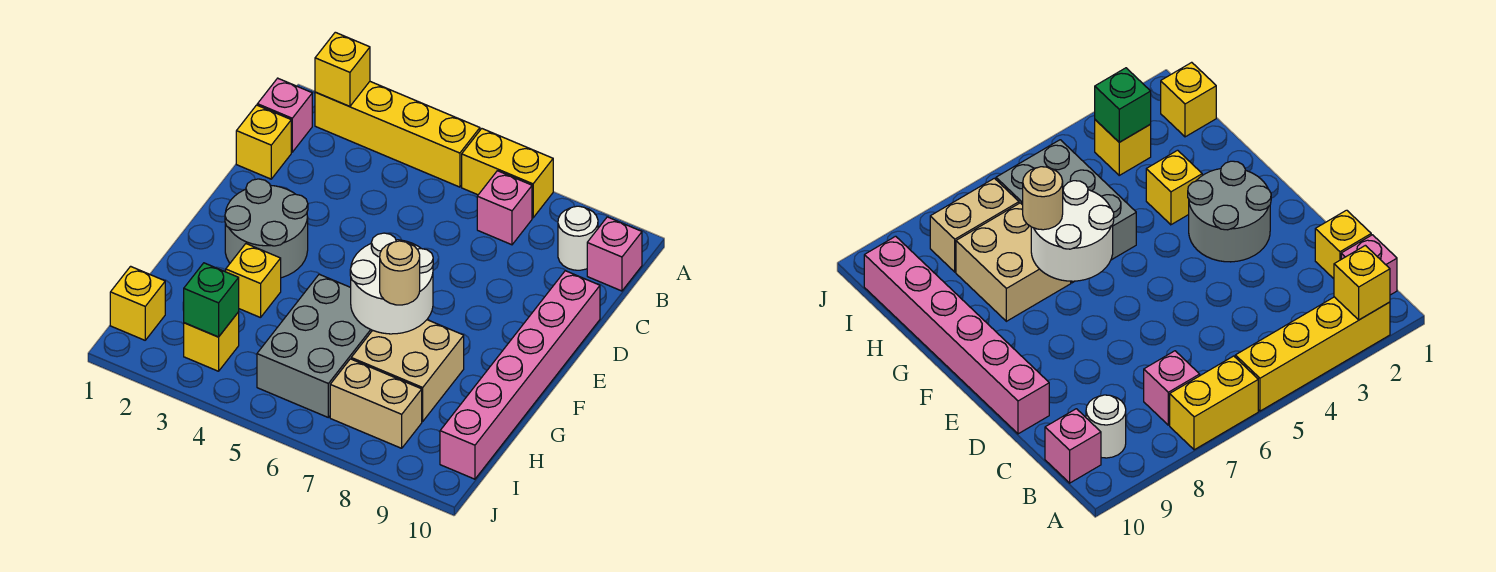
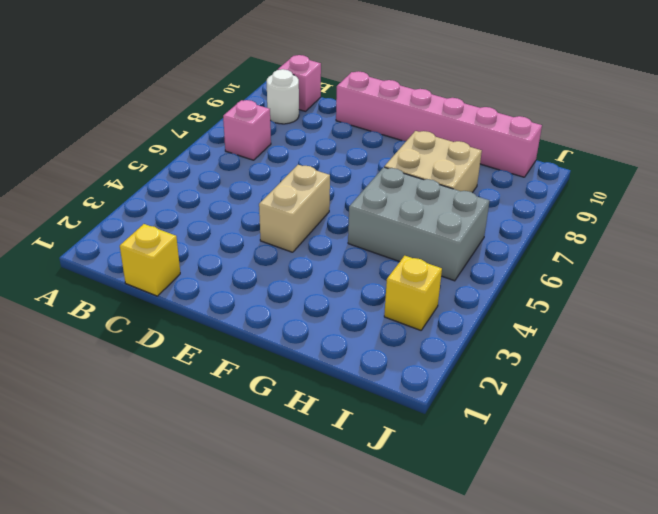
tan 1x2 brick [259,165,330,252] -> tan 1x2 brick moved to [330,359,422,448]
none -> yellow 1x4 brick [315,82,480,187]
none -> yellow 1x2 brick [462,129,553,218]
none -> pink 1x1 brick [257,78,312,152]

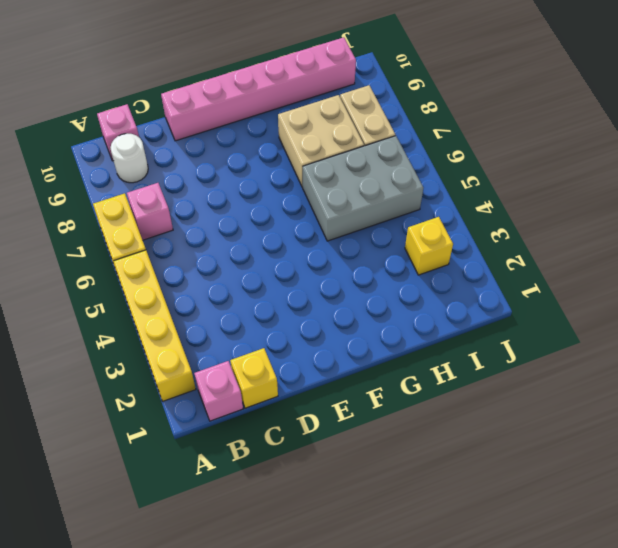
none -> grey 2x2 round brick [225,179,308,278]
none -> yellow 1x1 brick [226,244,281,318]
none -> yellow 1x1 brick [110,266,165,340]

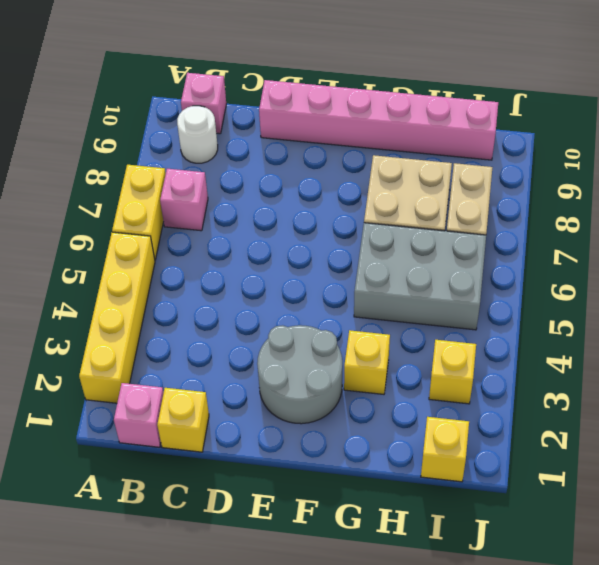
none -> yellow 1x1 brick [315,32,370,107]
none -> white 2x2 round brick [350,233,433,334]
none -> green 1x1 brick [184,263,239,337]

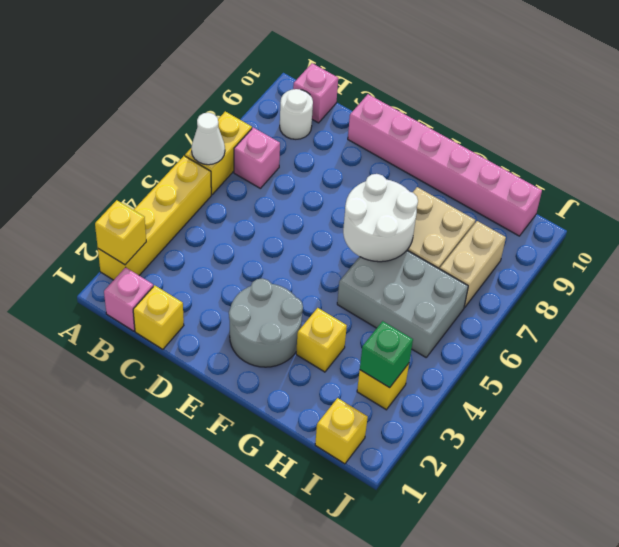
white 1x1 cone [192,113,225,165] -> none
none -> tan 1x1 round brick [380,241,420,305]

